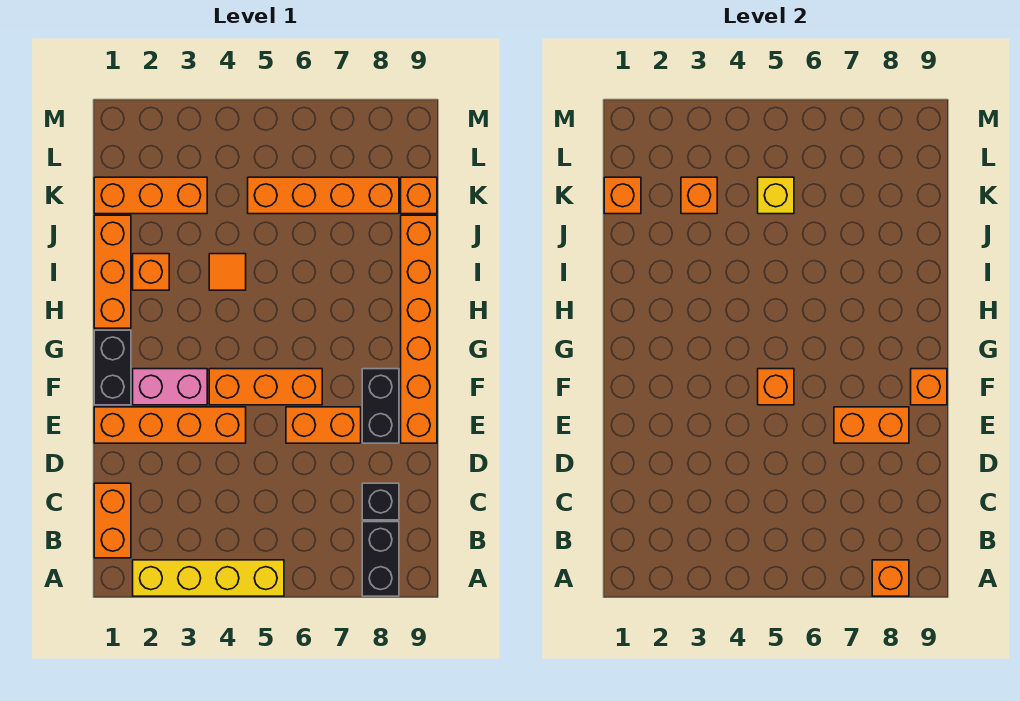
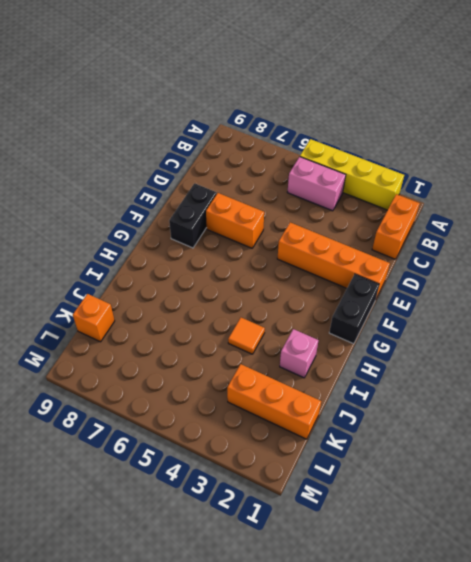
pink 1x2 brick [287,157,346,211] -> pink 1x2 brick moved to [133,369,207,405]
pink 1x1 brick [280,329,318,378] -> orange 1x1 brick [133,254,169,290]
none -> black 1x2 brick [362,522,399,596]
none -> black 1x1 brick [362,483,399,520]
none -> orange 1x6 brick [401,215,437,443]

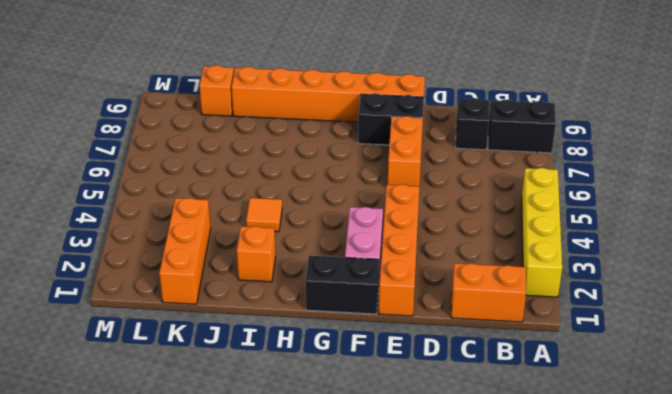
none -> orange 1x3 brick [209,369,322,405]
none -> orange 1x3 brick [94,215,131,328]
none -> orange 1x4 brick [248,177,399,214]

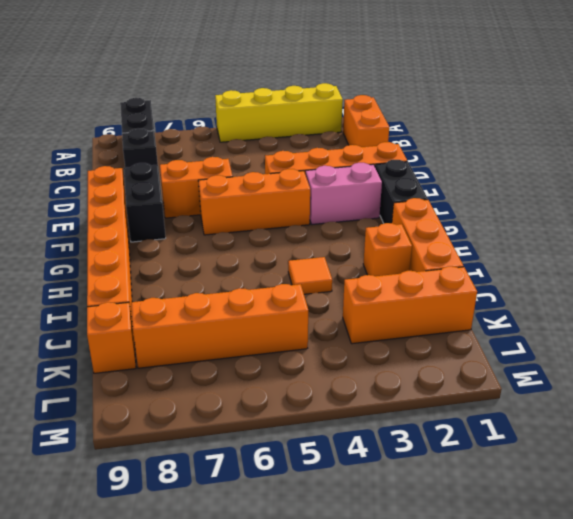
none -> orange 1x1 brick [872,560,909,596]
none -> orange 1x2 brick [834,407,909,443]
none -> orange 1x1 brick [758,369,794,405]

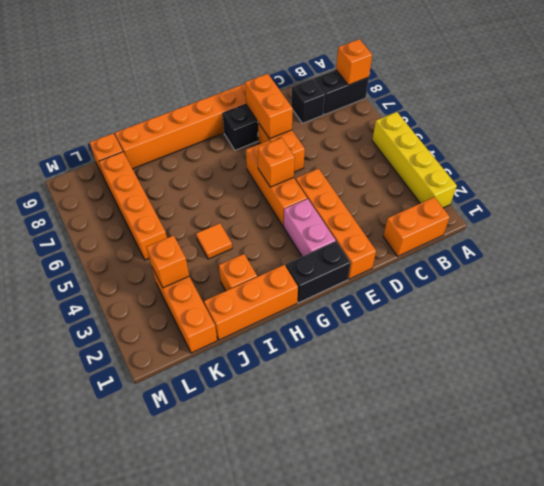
none -> orange 1x1 brick [911,369,947,405]
none -> orange 1x1 brick [604,177,641,214]
none -> yellow 1x1 brick [758,177,794,214]

